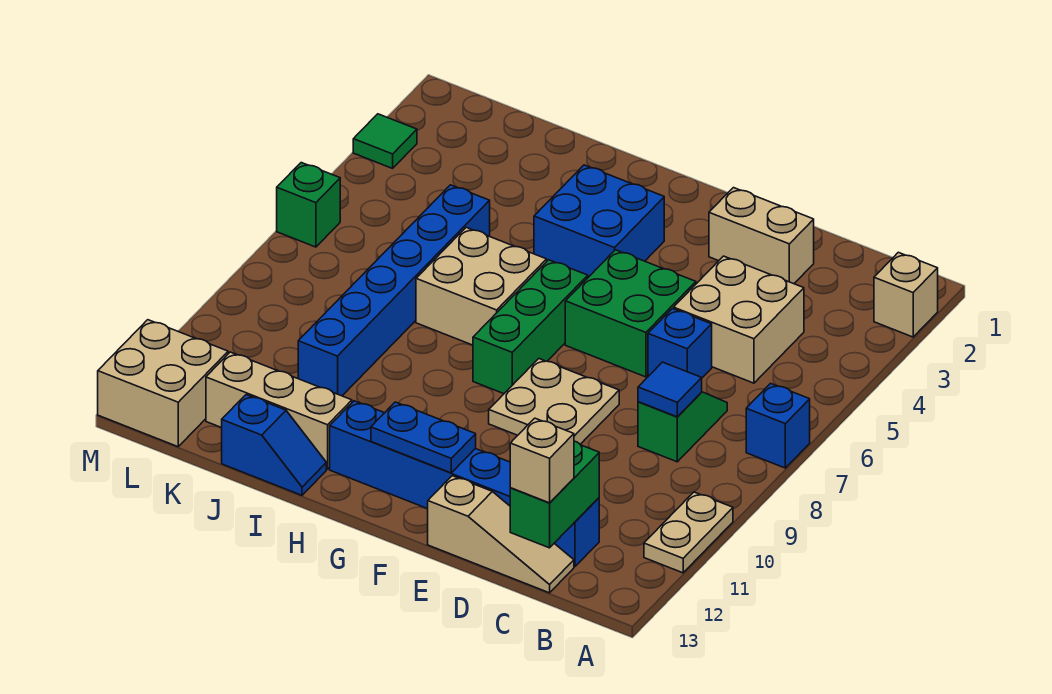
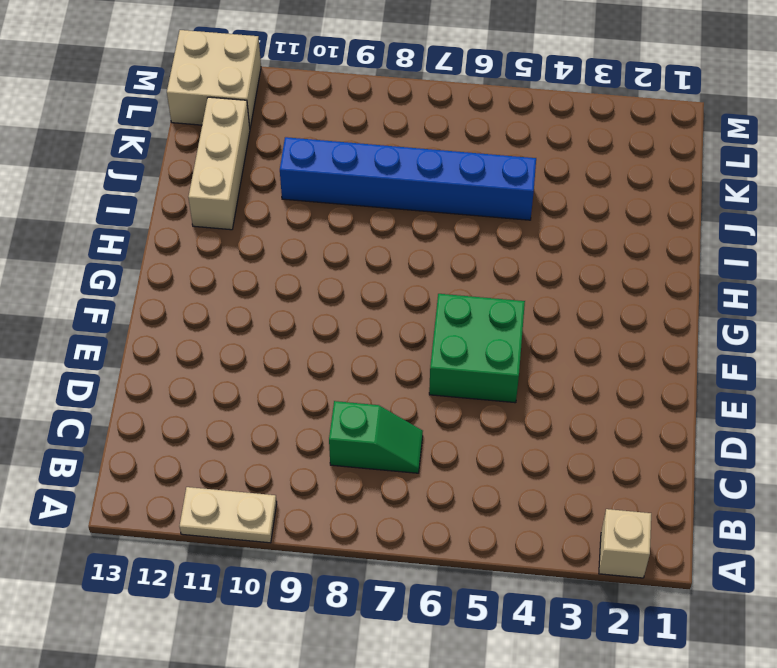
none -> blue 1x1 brick [746,383,810,468]
none -> tan 2x2 brick [674,256,804,383]
none -> blue 1x6 brick [330,401,599,567]

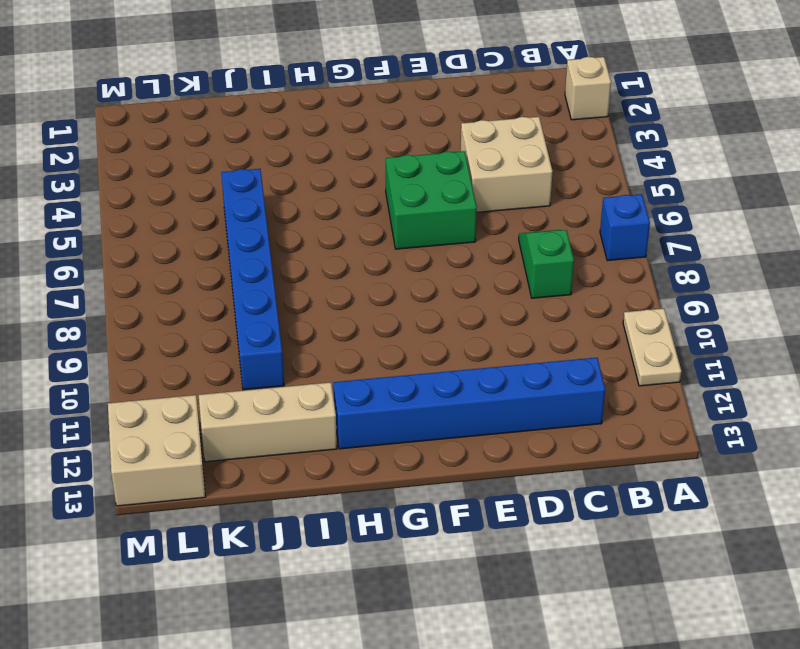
none -> tan 1x3 slope [428,476,574,593]
none -> tan 1x2 brick [709,188,814,284]
none -> blue 1x1 brick [648,309,712,378]

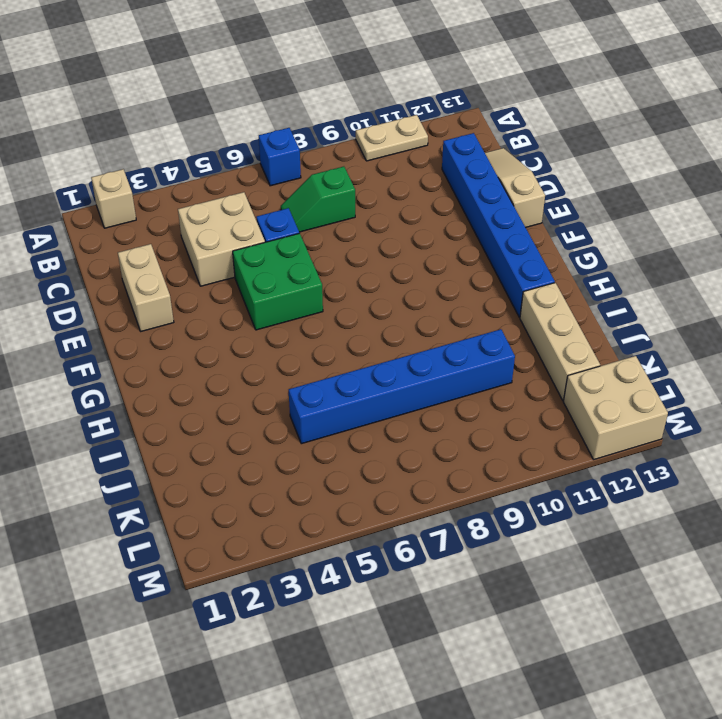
none -> tan 2x2 plate [489,359,619,444]
none -> blue 2x2 brick [534,165,664,277]
none -> green 1x3 brick [473,260,588,394]

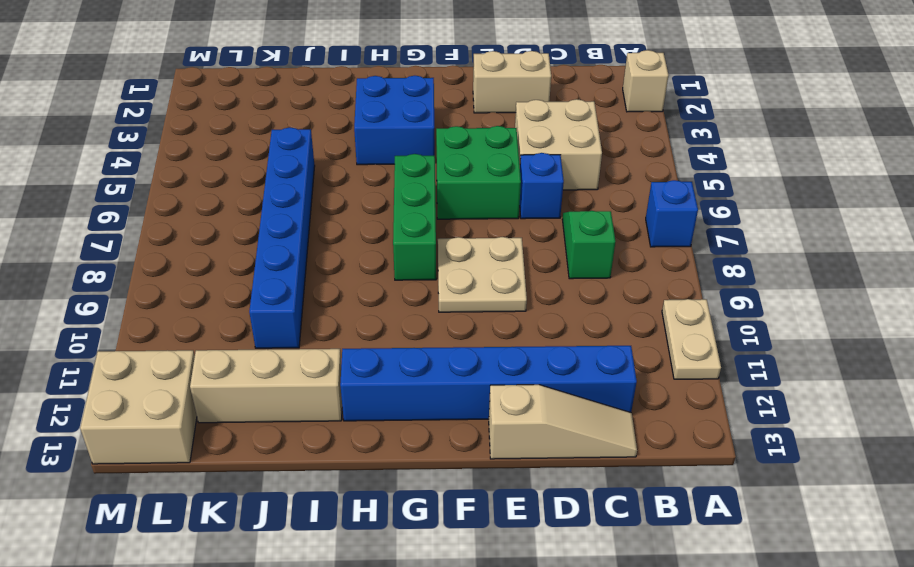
none -> tan 2x2 brick [416,227,547,345]
none -> blue 1x2 slope [222,395,326,495]
none -> green 1x1 tile [353,114,417,168]

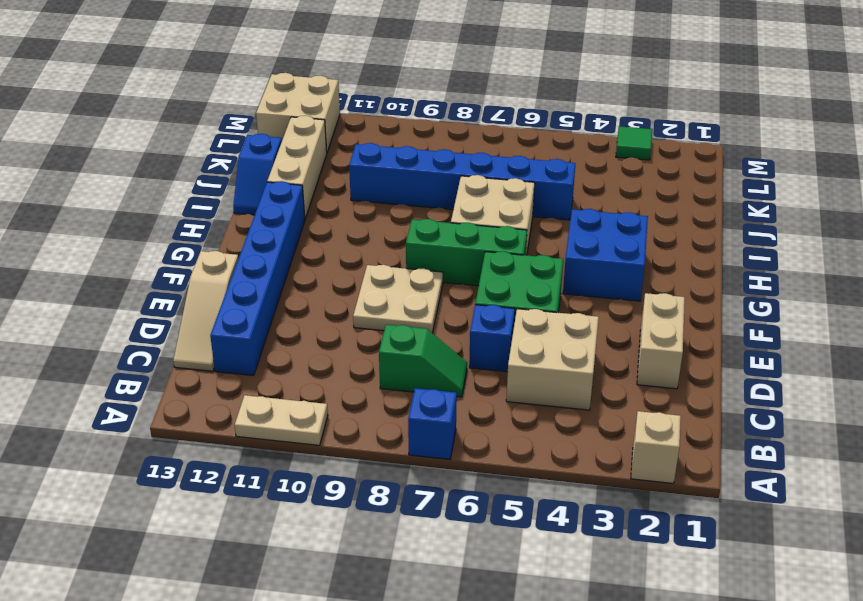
none -> green 1x1 brick [277,163,340,247]
none -> blue 1x1 tile [638,362,702,417]
none -> green 1x2 brick [510,441,599,548]

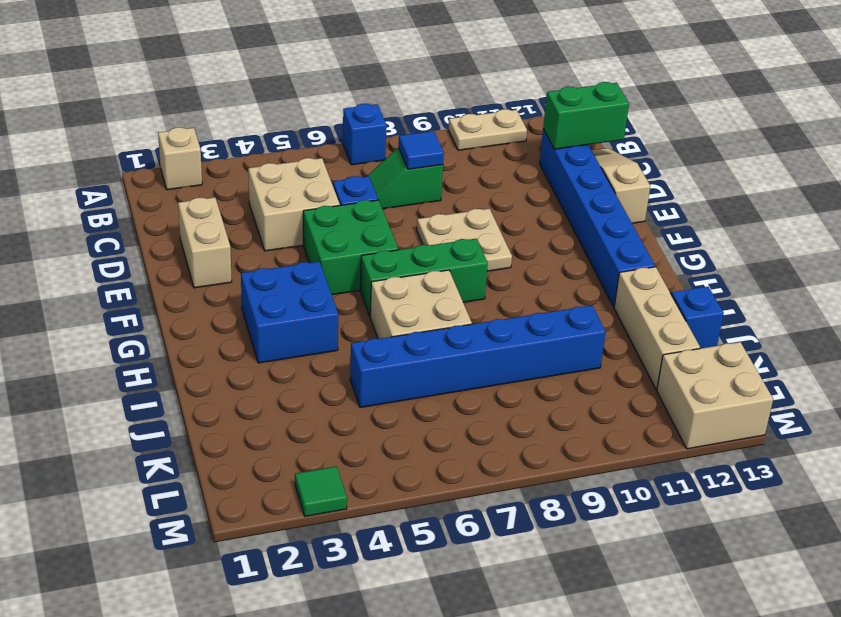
none -> green 1x1 brick [277,163,340,247]
none -> blue 1x2 plate [371,402,476,473]
none -> tan 1x1 brick [510,418,574,503]

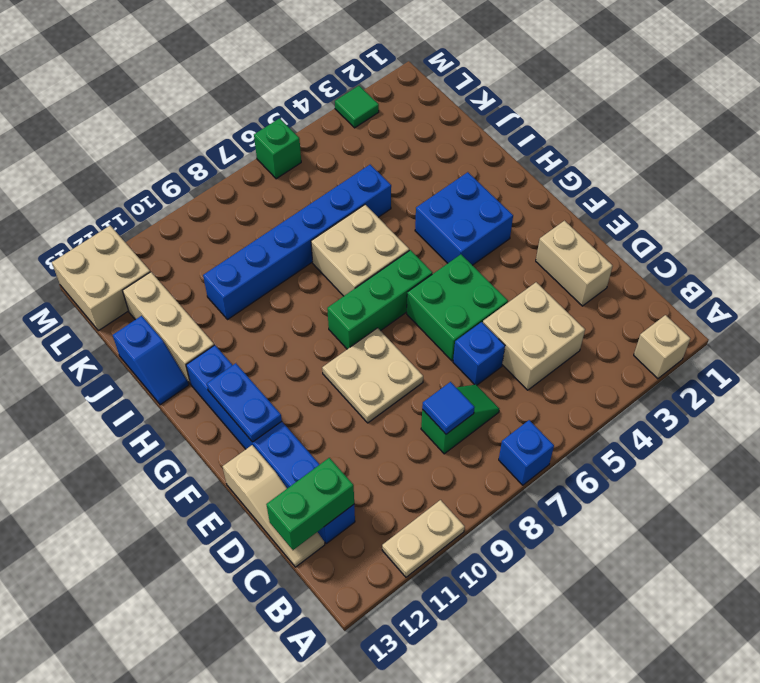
none -> tan 1x1 brick [510,418,574,503]

